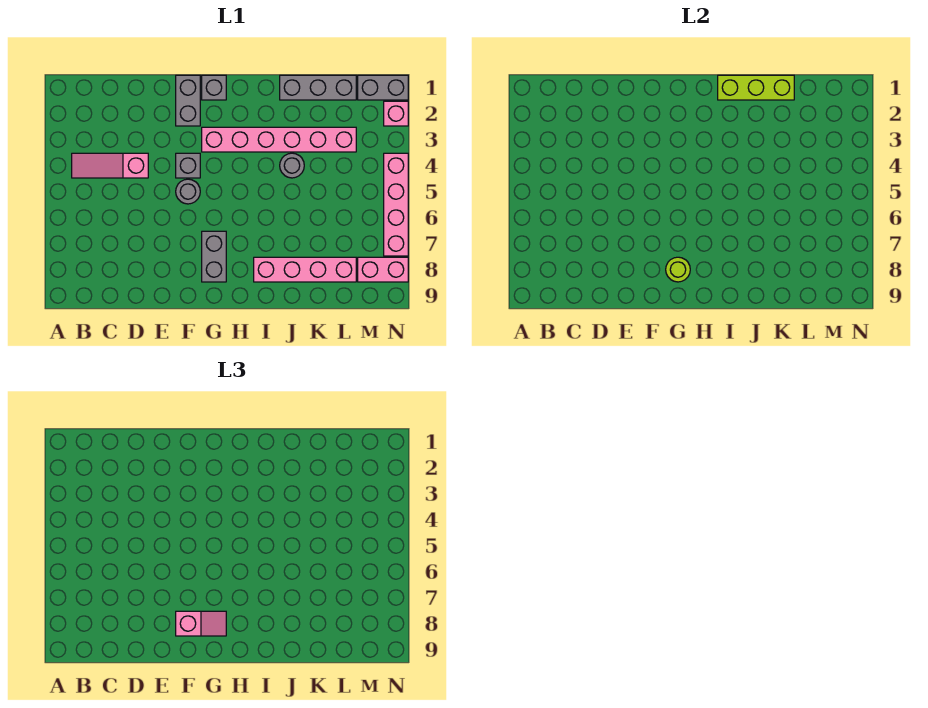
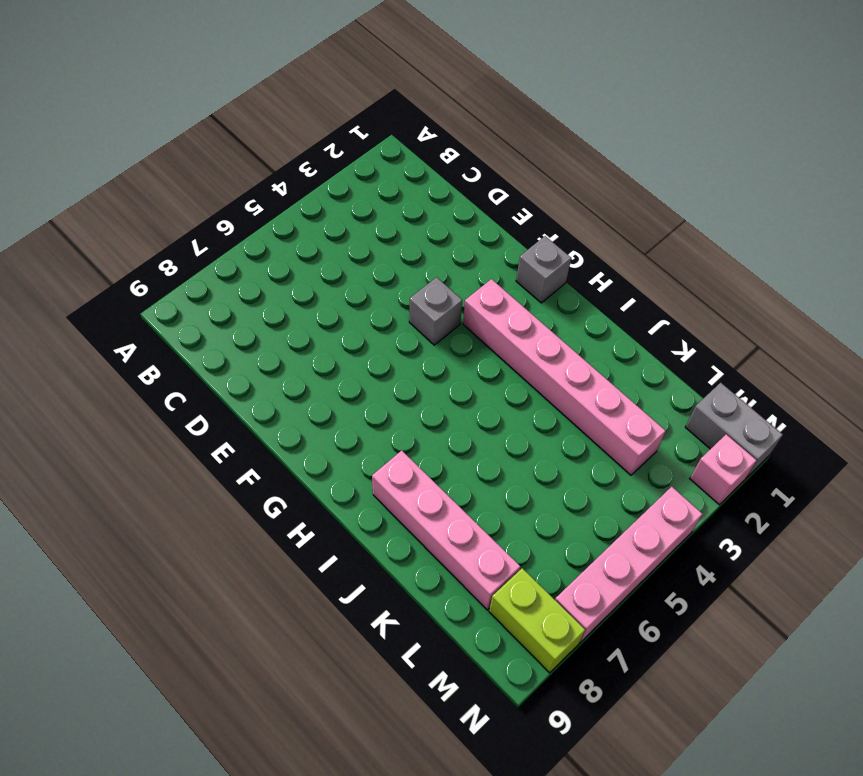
lime 1x2 brick [489,568,585,673] -> pink 1x2 brick [358,257,408,282]
none -> pink 1x3 slope [72,153,148,178]
none -> grey 1x2 brick [176,75,200,126]
none -> grey 1x1 round brick [176,179,200,204]

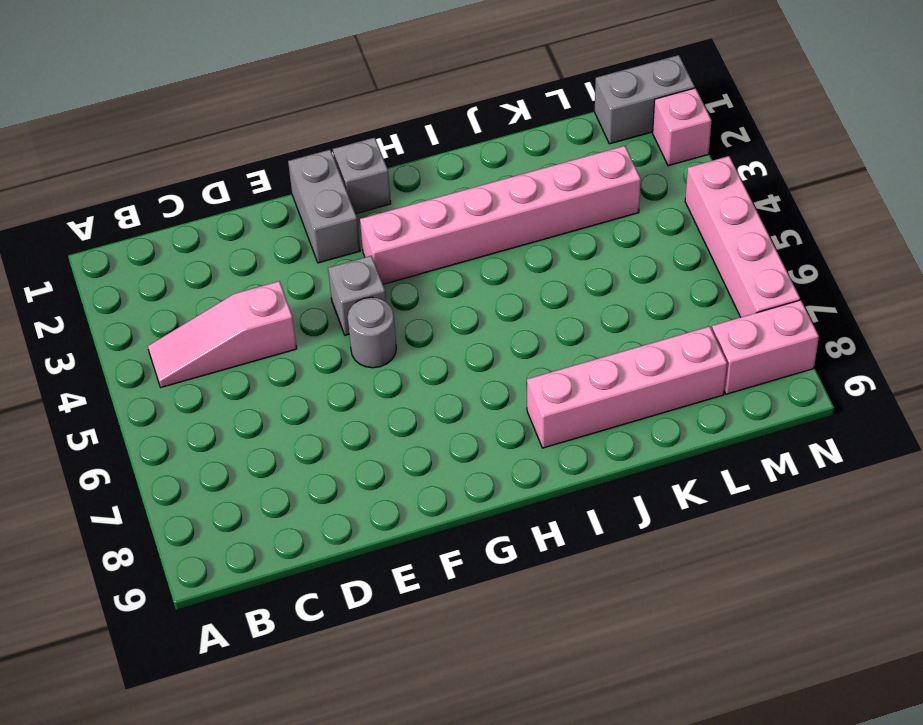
none -> grey 1x2 brick [202,231,226,282]
none -> grey 1x3 brick [280,75,356,100]
none -> grey 1x1 round brick [280,153,304,178]

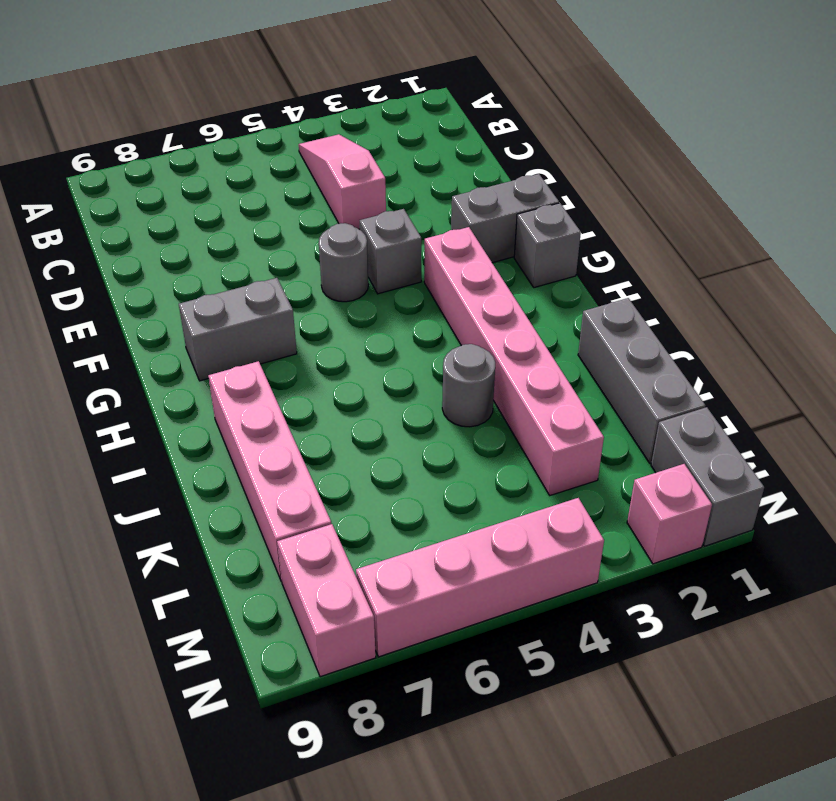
none -> lime 1x1 round brick [666,257,690,282]
none -> lime 1x3 brick [718,75,794,100]
none -> pink 1x2 slope [176,611,226,636]

